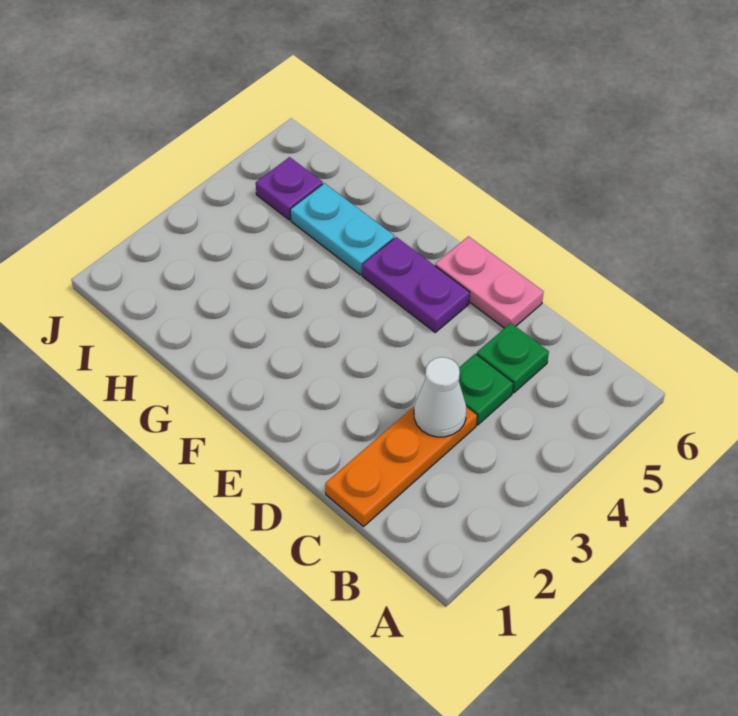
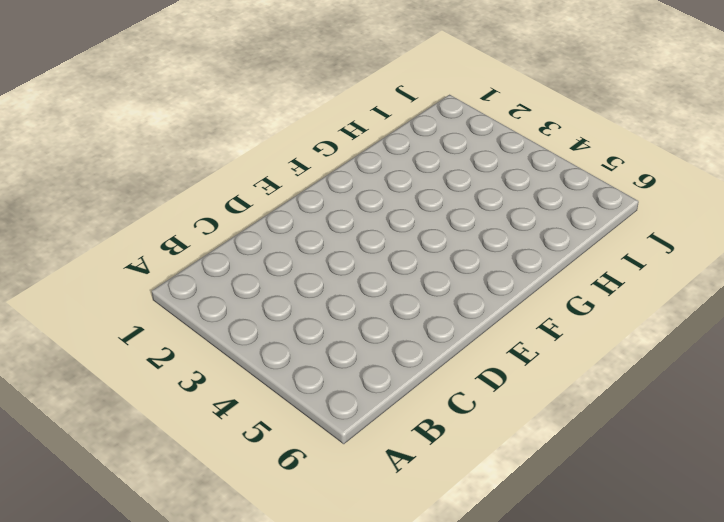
none -> orange 1x3 plate [325,407,477,527]
none -> green 1x1 plate [459,354,513,425]

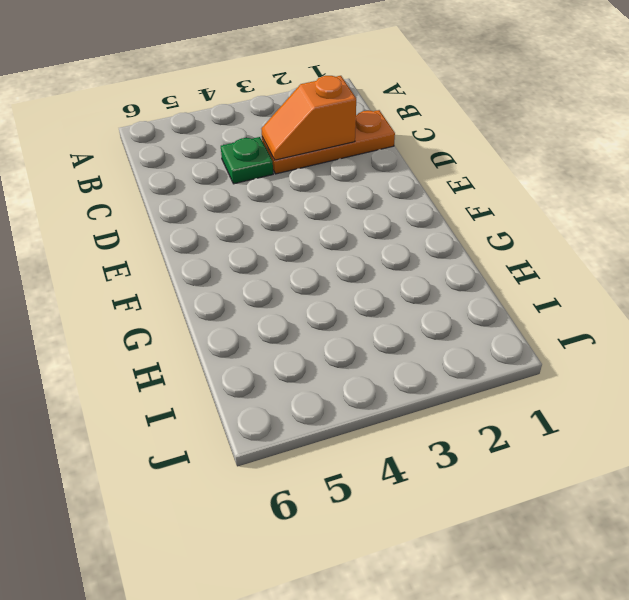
orange 1x2 slope [262,76,356,160] -> white 1x1 cone [414,357,466,437]
none -> green 1x1 plate [477,323,549,393]
none -> pink 1x2 plate [435,236,544,328]

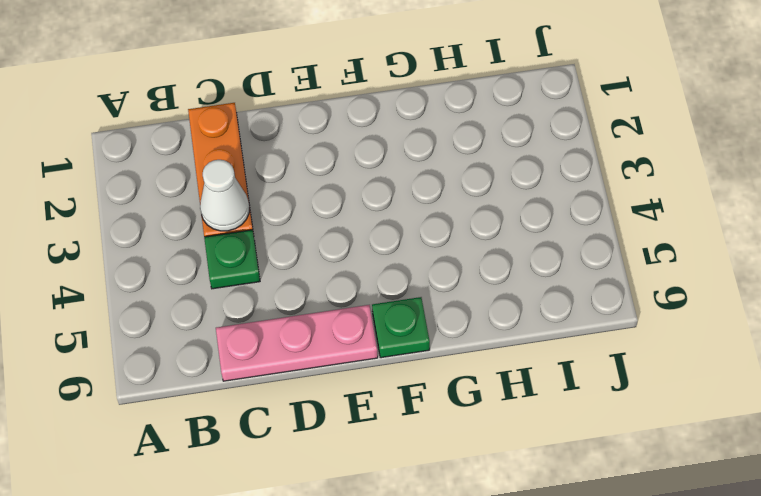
pink 1x3 plate [216,305,378,381] -> pink 1x2 plate [435,236,544,328]
green 1x1 plate [372,297,430,358] -> green 1x1 plate moved to [477,323,549,393]
none -> purple 1x2 plate [362,237,470,332]
none -> cyan 1x2 plate [290,183,395,275]

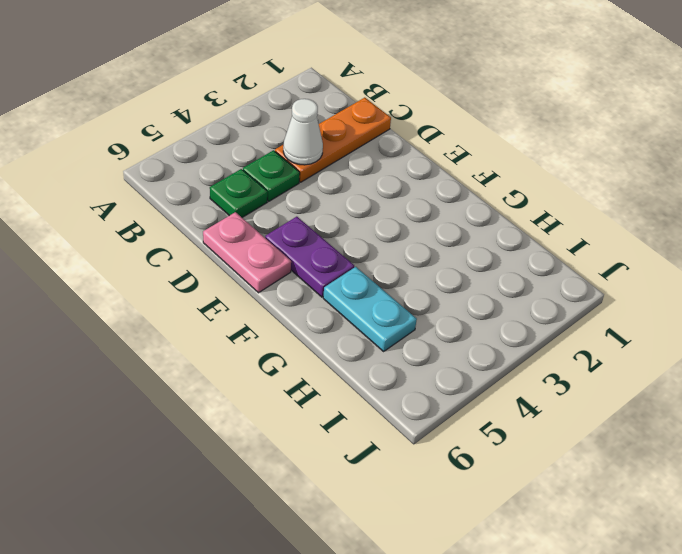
none -> purple 1x1 plate [256,157,323,220]

